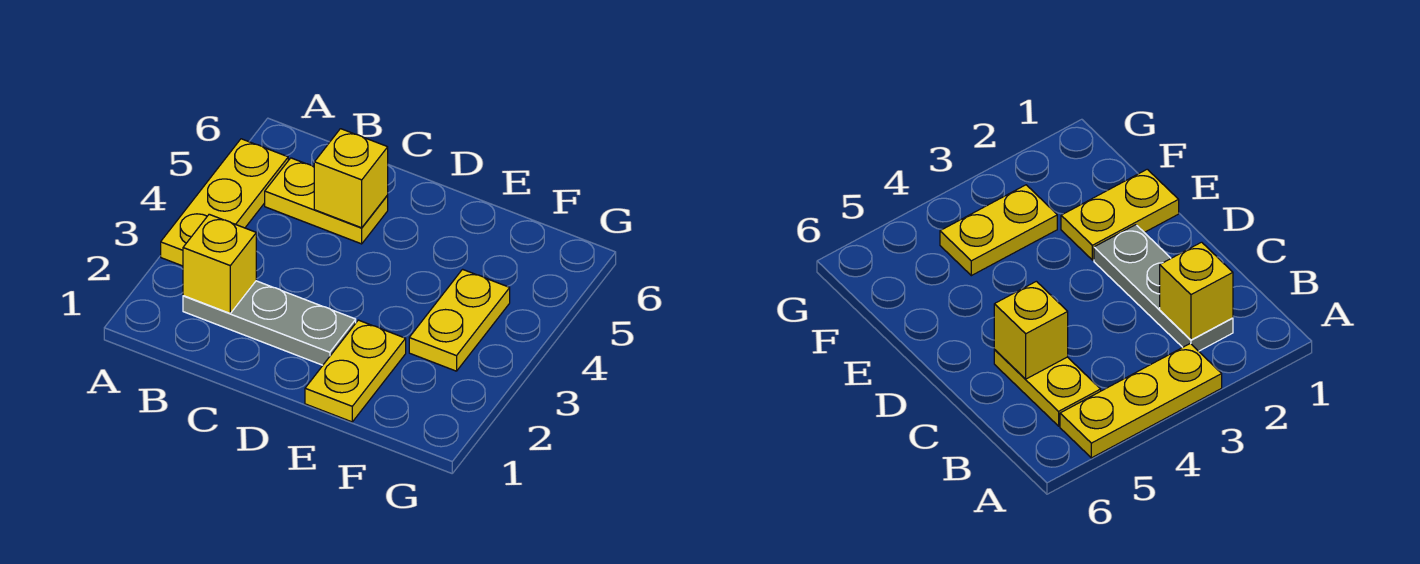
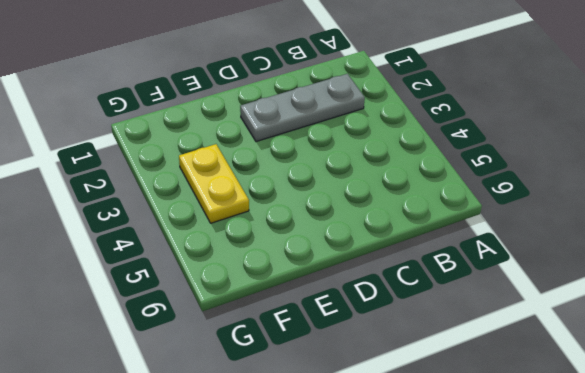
none -> yellow 1x3 plate [161,139,288,266]
none -> yellow 1x2 plate [265,158,388,244]

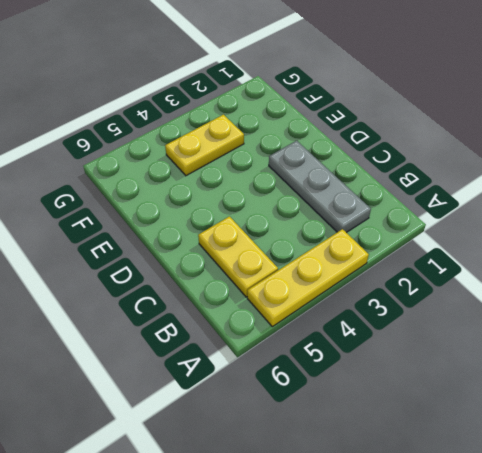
none -> yellow 1x2 plate [305,320,406,422]
none -> yellow 1x1 brick [183,214,256,313]

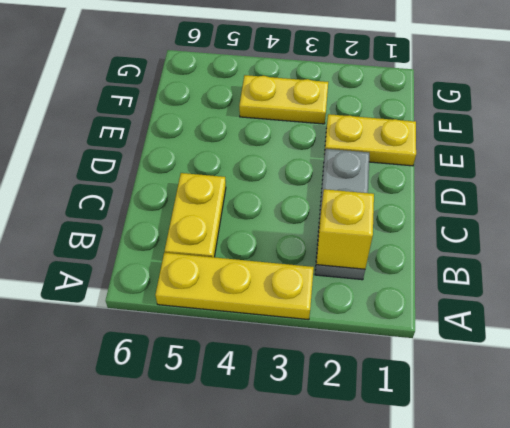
none -> yellow 1x1 brick [314,129,388,228]

